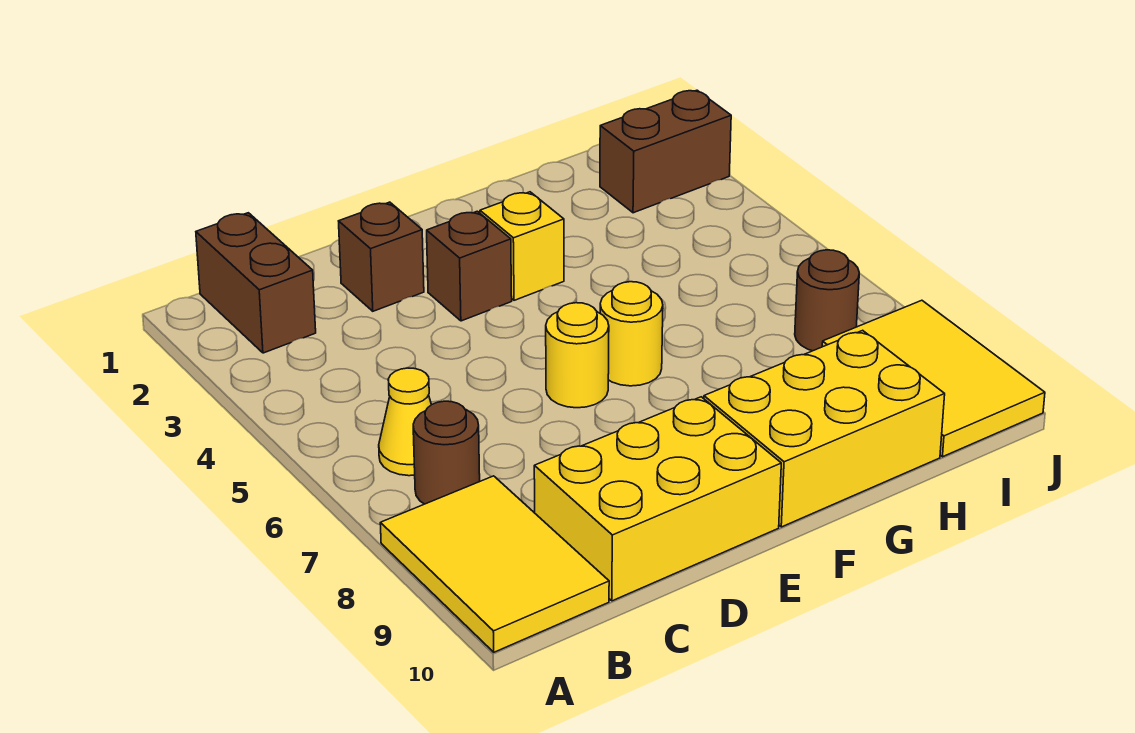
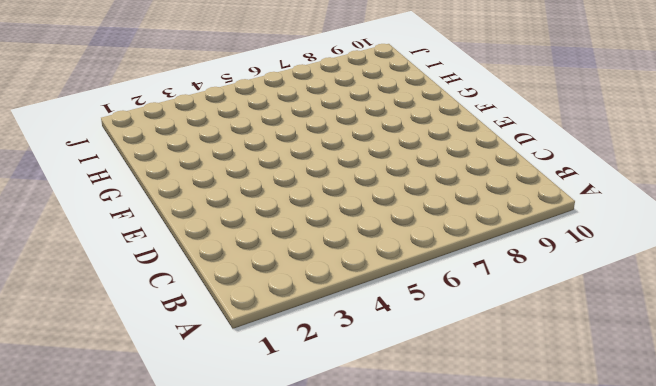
none -> yellow 2x3 tile [380,476,609,652]
none -> brown 1x2 brick [196,213,316,353]
none -> yellow 1x1 cone [379,368,431,476]

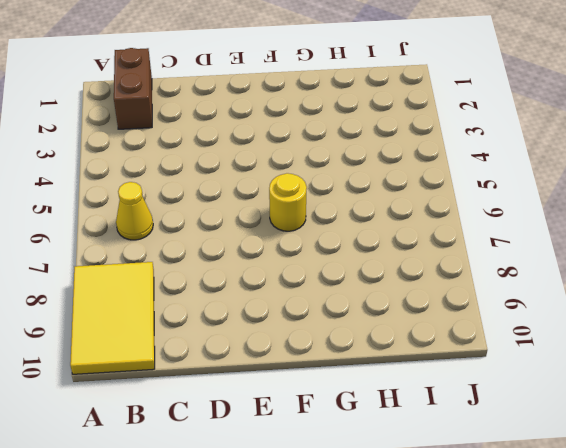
none -> brown 1x1 round brick [413,401,480,504]
none -> yellow 2x3 brick [534,397,781,601]
none -> brown 1x1 brick [339,202,424,311]

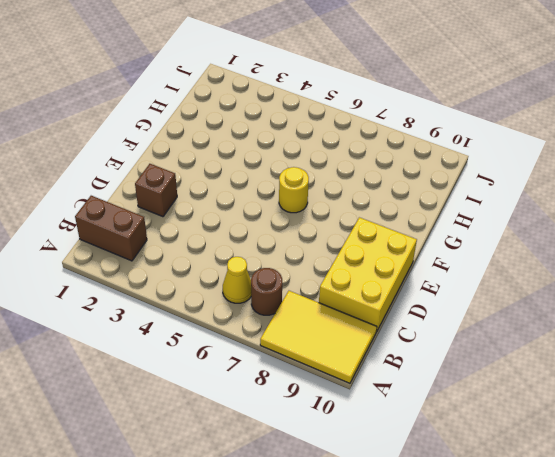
none -> brown 1x1 brick [427,211,512,321]
none -> yellow 1x1 round brick [546,303,609,408]
none -> yellow 1x1 brick [480,192,564,300]

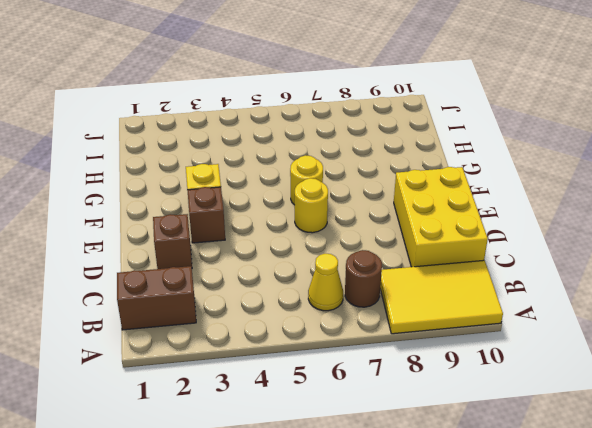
none -> yellow 2x3 brick [704,330,945,527]
none -> brown 1x2 brick [600,90,731,213]
none -> brown 1x1 round brick [795,250,859,351]

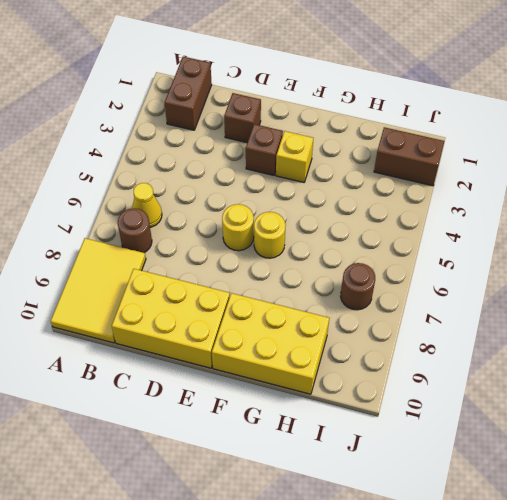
none -> yellow 2x3 tile [822,300,1045,457]

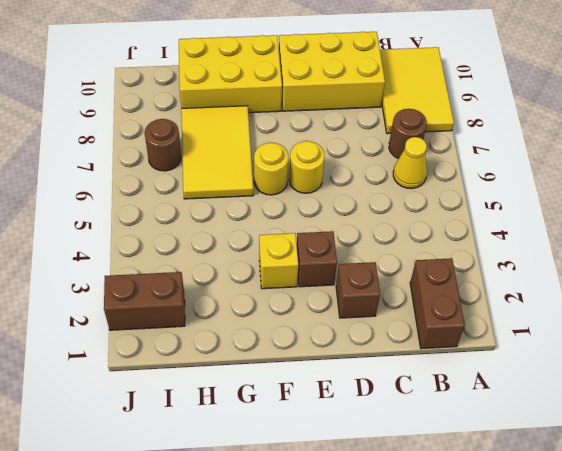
yellow 2x3 tile [181,106,253,199] -> yellow 2x3 tile moved to [822,300,1045,457]

